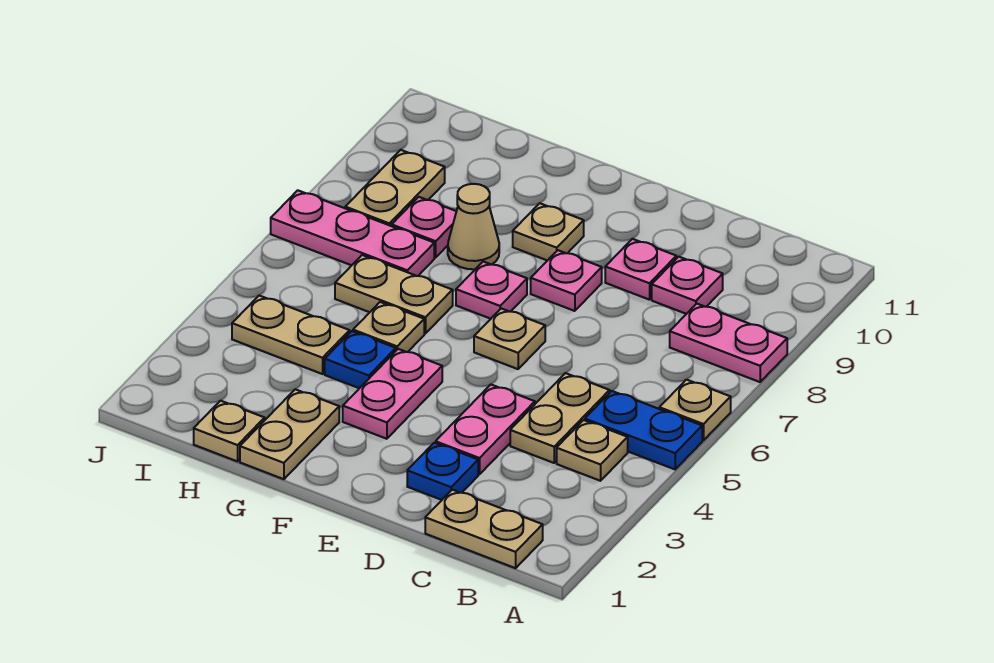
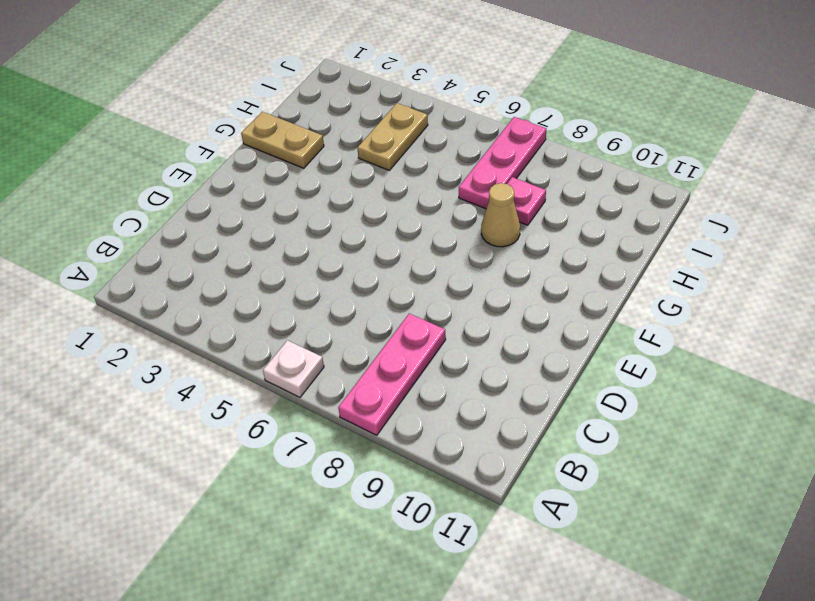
white 1x1 plate [263,340,324,397] -> tan 1x1 plate [659,380,731,440]
pink 1x3 plate [338,313,446,435] -> pink 1x2 plate [670,304,787,382]
none -> blue 1x2 plate [585,391,702,469]
none -> tan 1x2 plate [425,490,543,568]
none -> tan 1x1 plate [557,420,628,481]

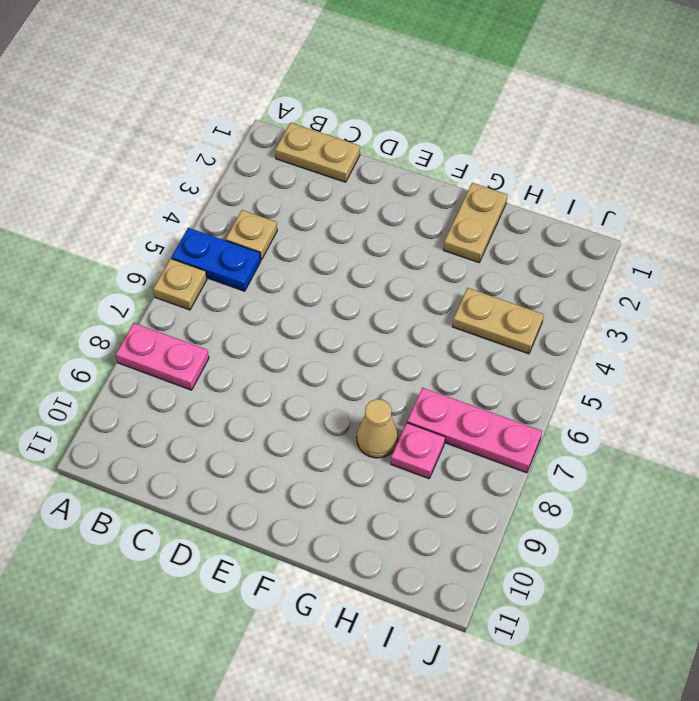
none -> tan 1x2 plate [510,373,610,463]
none -> pink 1x1 plate [652,257,723,314]
none -> blue 1x1 plate [407,443,478,500]

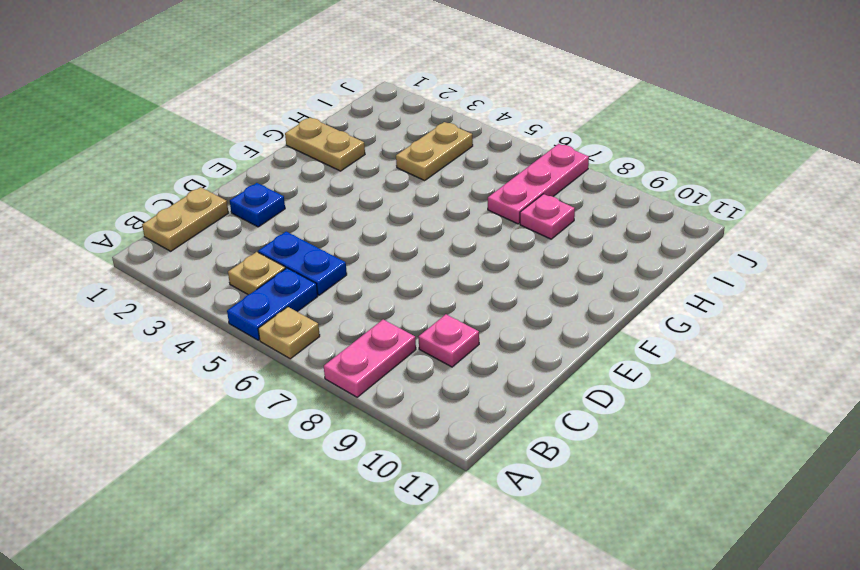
blue 1x2 plate [258,232,347,295] -> tan 1x2 plate [510,373,610,463]
none -> pink 1x2 plate [436,385,535,474]
none -> pink 1x1 plate [605,239,676,300]
none -> tan 1x1 plate [474,308,545,369]

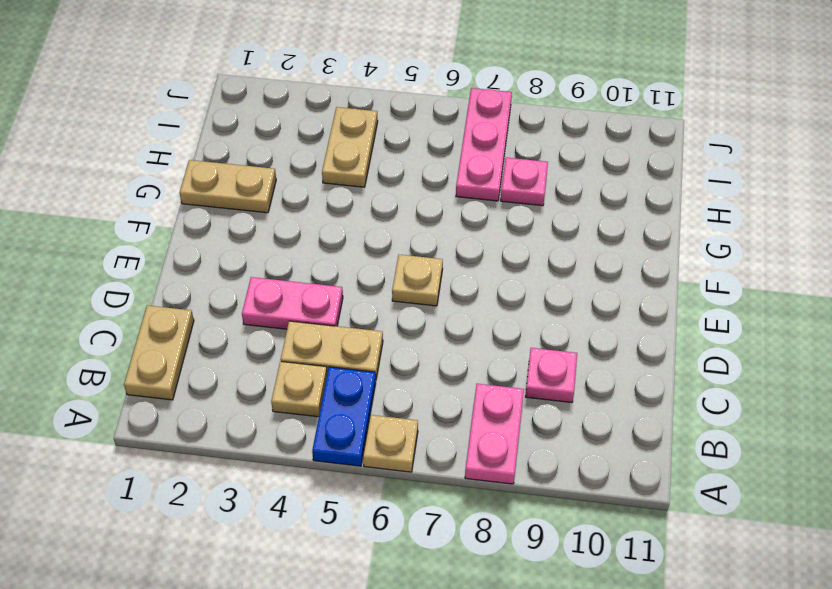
none -> blue 1x1 plate [407,443,478,500]
none -> pink 1x1 plate [605,239,676,300]
none -> pink 1x1 plate [531,250,602,311]

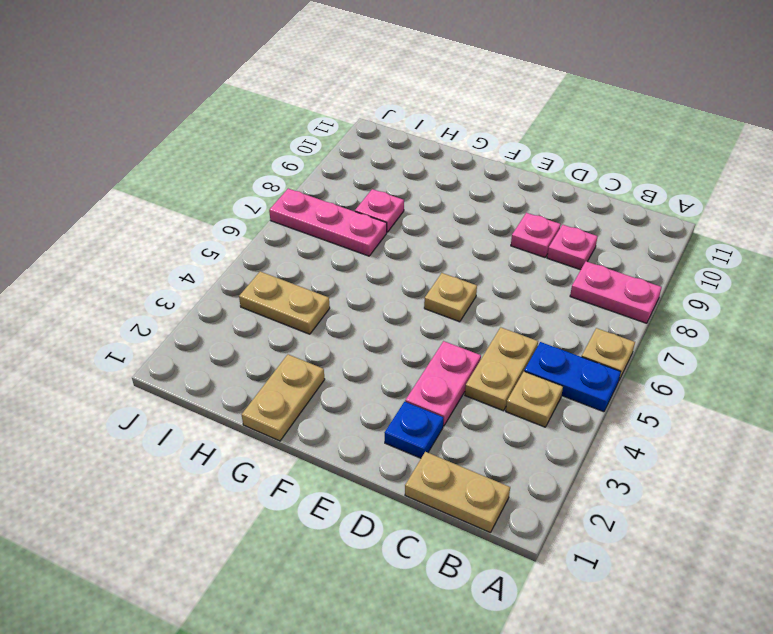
none -> pink 1x1 plate [531,250,602,311]
none -> pink 1x2 plate [343,349,442,439]
none -> pink 1x1 plate [456,262,527,319]

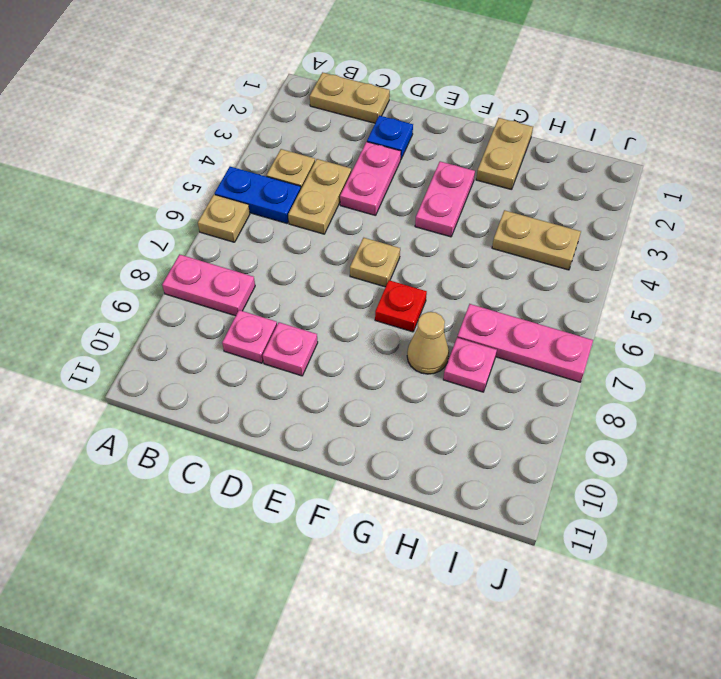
red 1x1 plate [375,280,427,332] -> pink 1x1 plate [456,262,527,319]
none -> pink 1x1 plate [531,250,602,311]
none -> tan 1x1 plate [513,203,584,261]
none -> blue 1x1 plate [325,331,396,388]

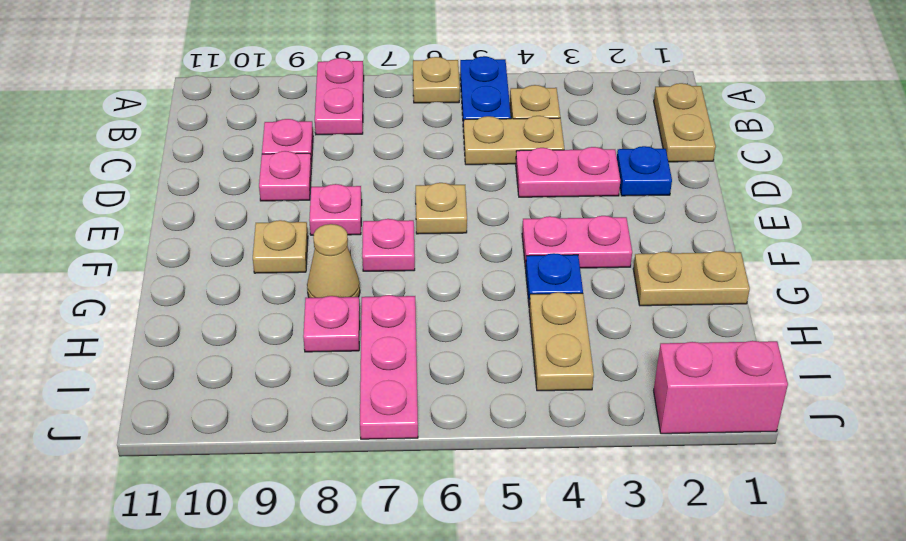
pink 1x2 brick [654,341,788,434] -> none
none -> tan 1x1 plate [353,302,424,352]
none -> tan 1x2 plate [335,255,453,334]
none -> tan 1x1 plate [194,401,265,461]

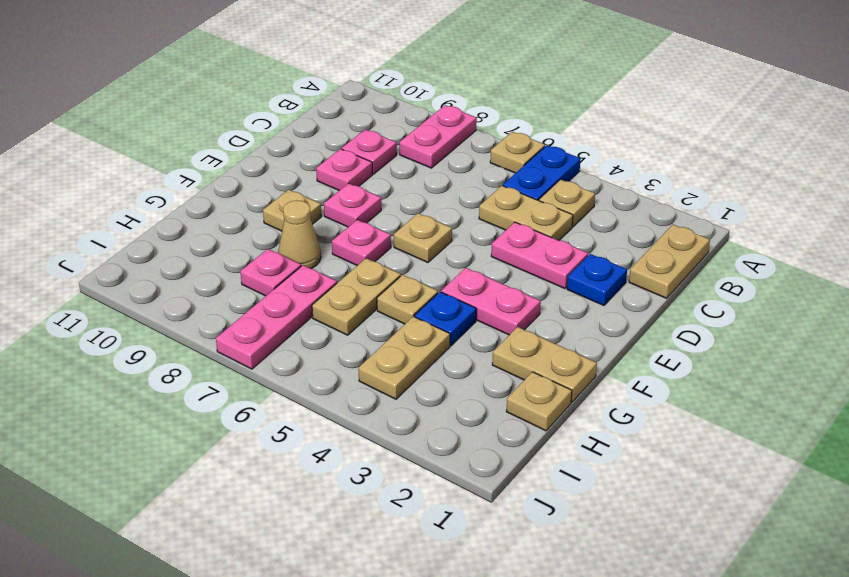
none -> tan 1x2 plate [345,150,445,226]

